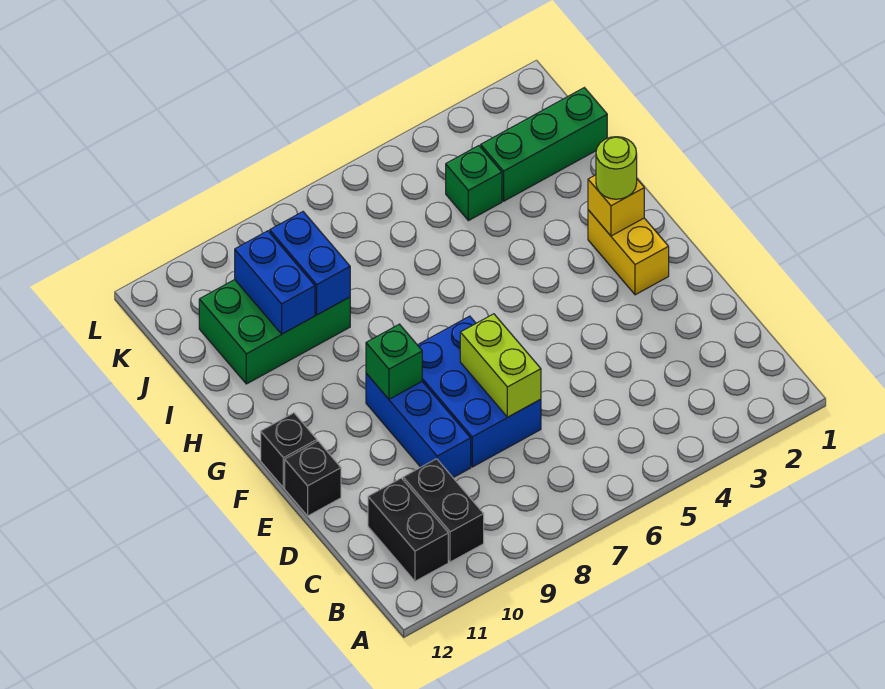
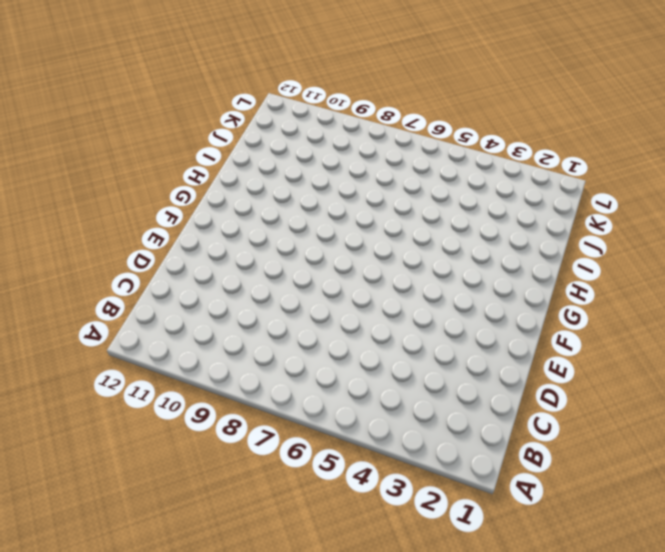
none -> black 1x2 brick [403,459,484,562]
none -> black 1x2 brick [368,478,448,581]
none -> blue 2x3 brick [418,316,541,467]

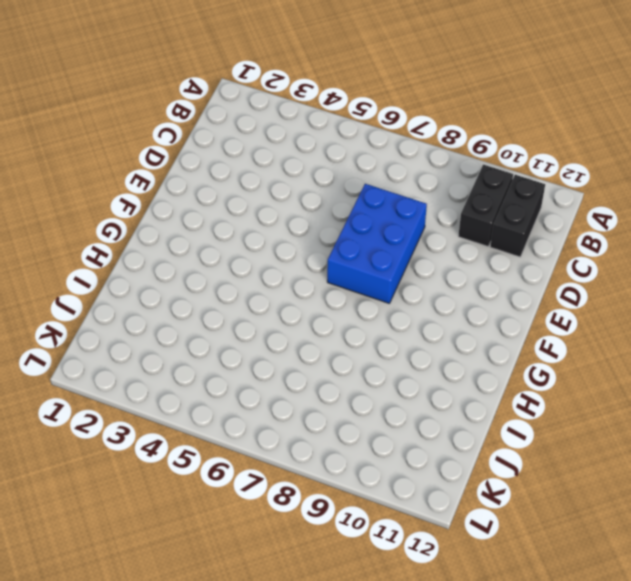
none -> blue 1x3 brick [366,373,471,478]
none -> black 1x1 brick [285,441,341,516]
none -> yellow 1x2 brick [588,210,669,295]

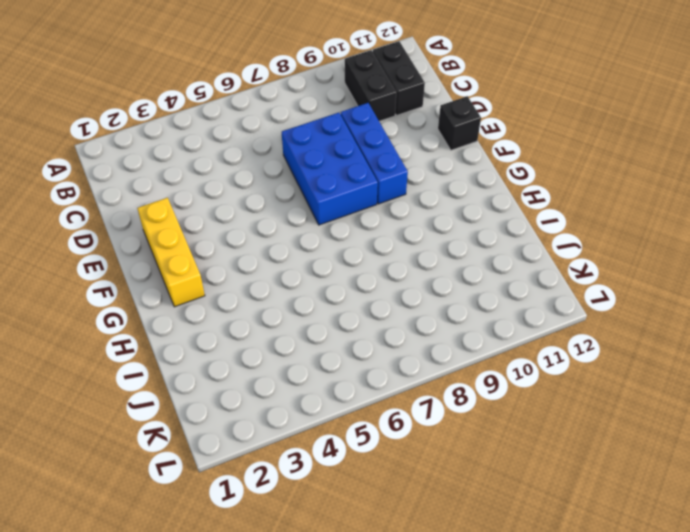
yellow 1x3 brick [137,198,205,307] -> yellow 1x2 brick [588,210,669,295]
none -> black 1x1 brick [261,413,317,488]
none -> green 2x3 brick [199,280,350,384]
none -> green 1x3 brick [481,88,607,201]

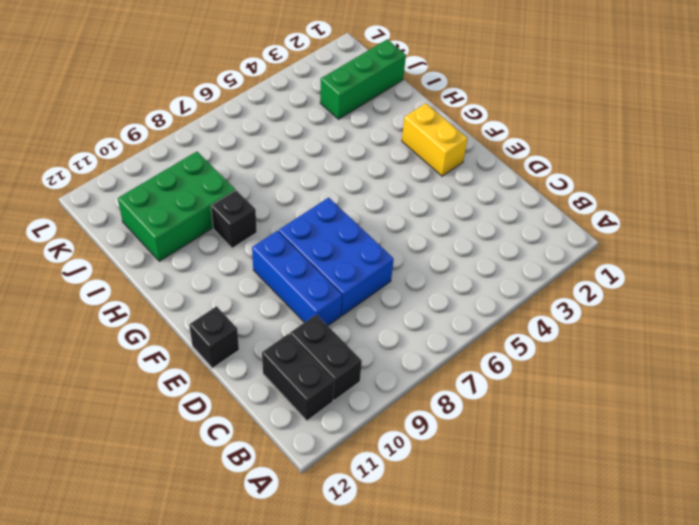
black 1x1 brick [211,190,257,248] -> black 1x1 brick moved to [261,413,317,488]
none -> green 1x1 brick [446,146,502,221]
none -> lime 1x2 brick [460,314,541,417]
none -> green 1x1 brick [366,324,422,399]

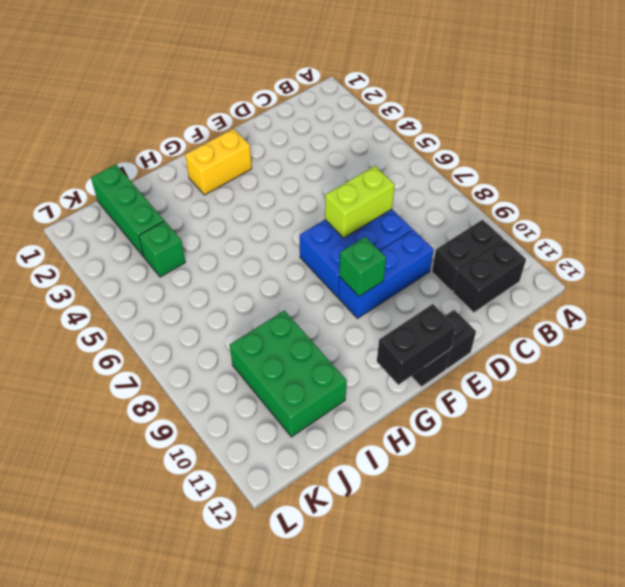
black 1x2 brick [377,304,456,385] -> none
none -> yellow 1x1 brick [588,175,644,236]
none -> blue 1x2 brick [270,212,350,315]
none -> blue 1x2 brick [235,231,315,334]

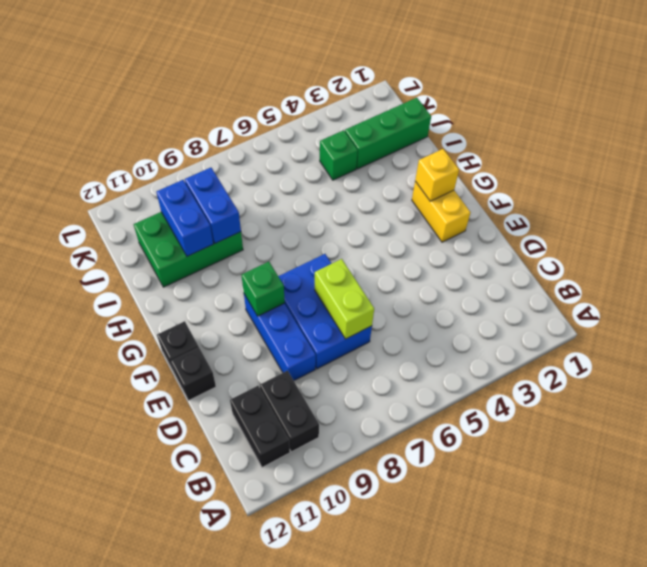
none -> lime 1x1 round brick [596,137,637,199]

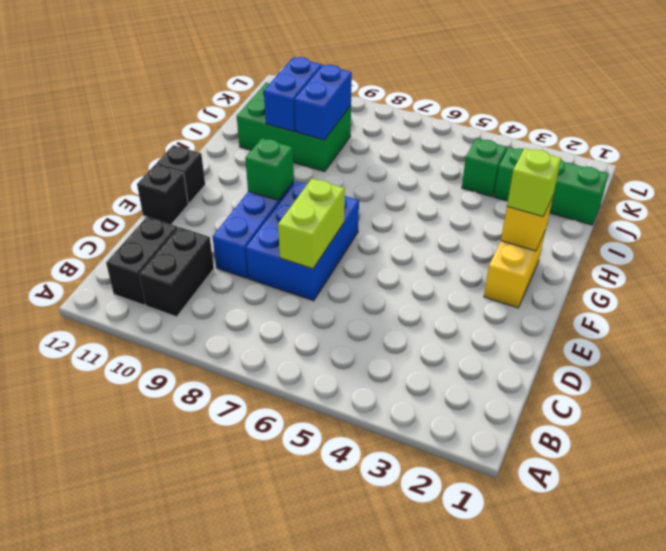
lime 1x1 brick [507,148,561,216] -> lime 1x1 round brick [596,137,637,199]

